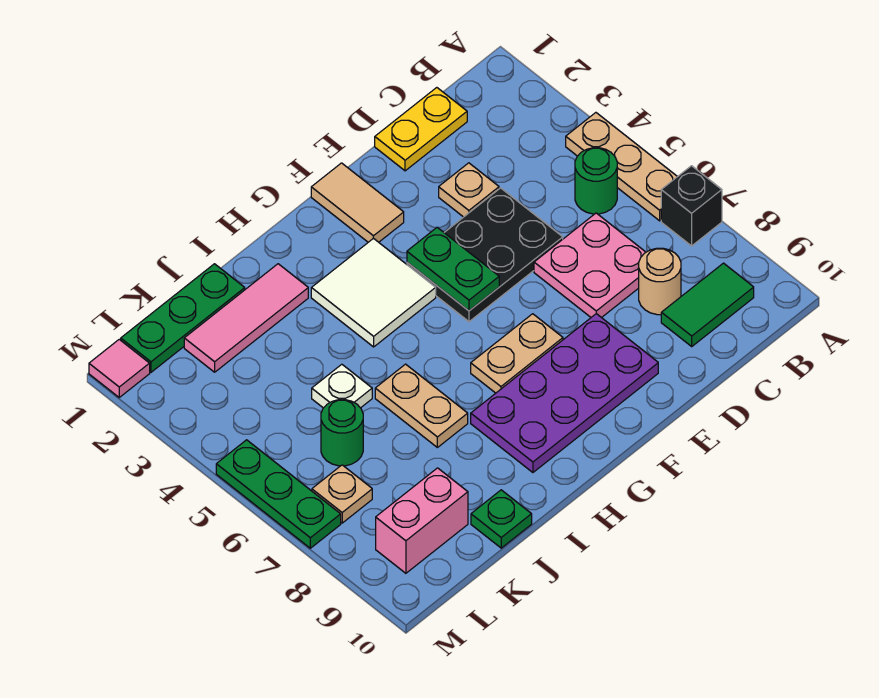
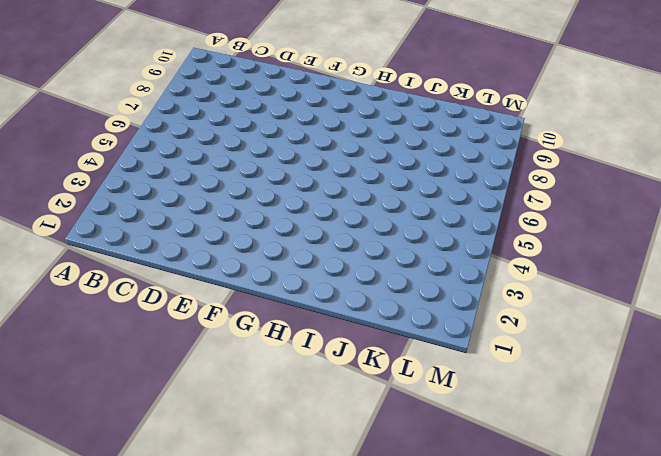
none -> tan 1x3 plate [566,113,677,221]
none -> black 1x1 brick [661,166,722,246]
none -> green 1x1 round brick [575,148,617,214]

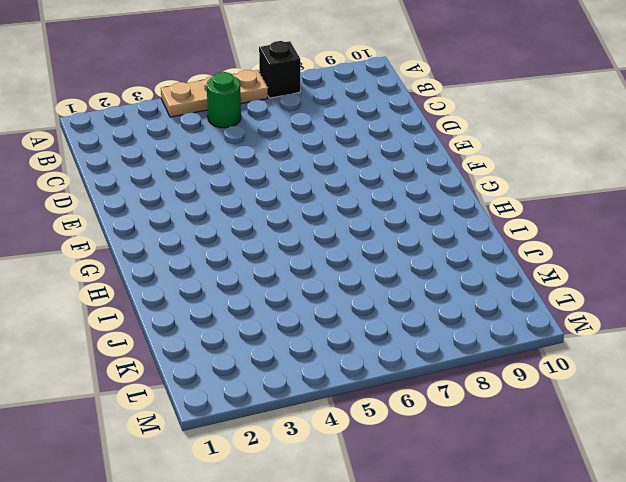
none -> green 1x2 tile [661,263,754,346]
none -> yellow 1x2 plate [375,88,467,171]
none -> pink 2x2 plate [534,213,646,318]

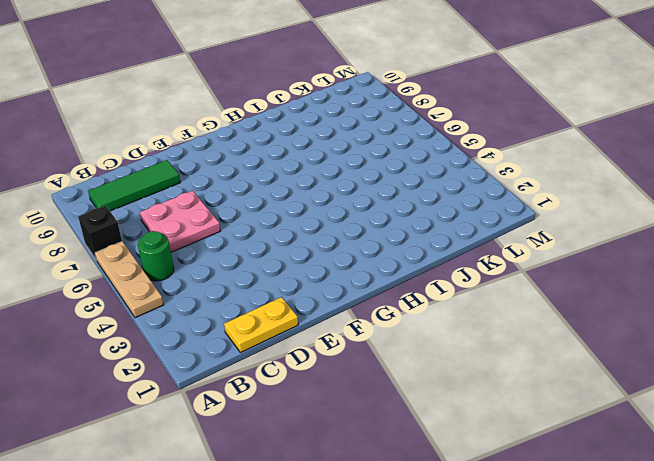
green 1x3 tile [88,160,180,211] -> green 1x2 tile [661,263,754,346]
none -> tan 1x1 round brick [639,248,681,315]
none -> tan 1x1 plate [439,163,499,217]
none -> black 2x3 plate [407,188,563,322]

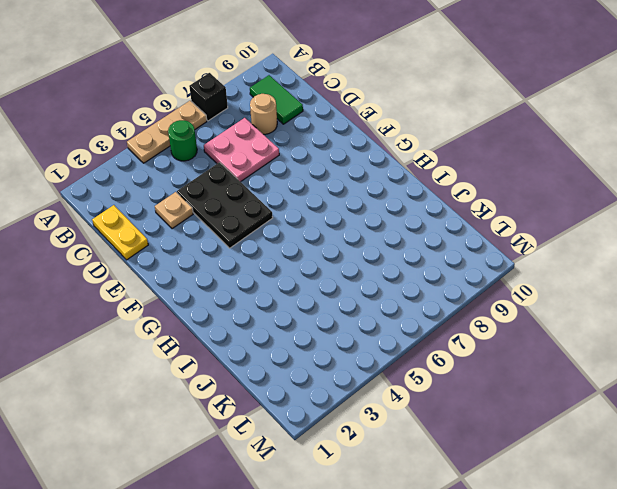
none -> purple 2x4 plate [471,314,658,472]
none -> tan 1x2 tile [311,163,404,242]
none -> tan 1x2 plate [471,314,563,393]

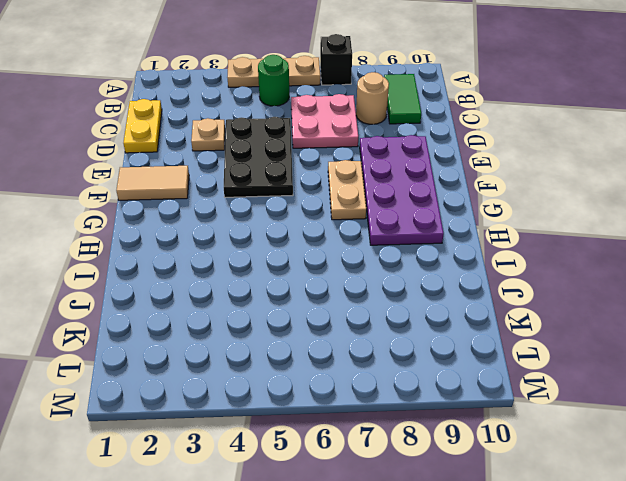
none -> white 2x2 tile [311,238,436,347]
none -> pink 1x3 tile [184,264,308,372]
none -> tan 1x2 plate [375,364,468,447]

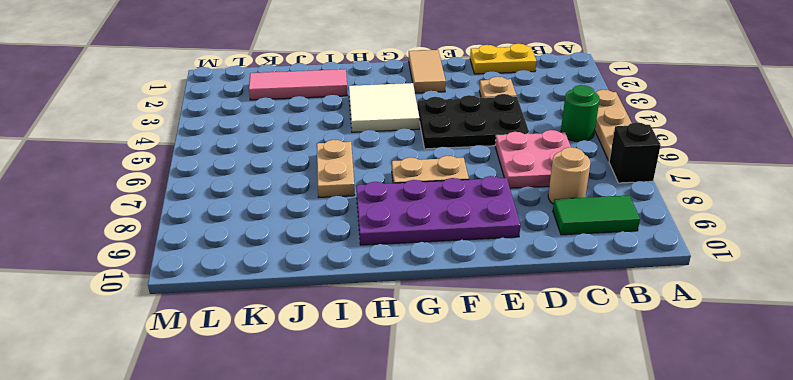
none -> green 1x3 plate [121,264,245,372]
none -> white 1x1 plate [312,364,372,408]
none -> green 1x1 plate [471,490,532,548]

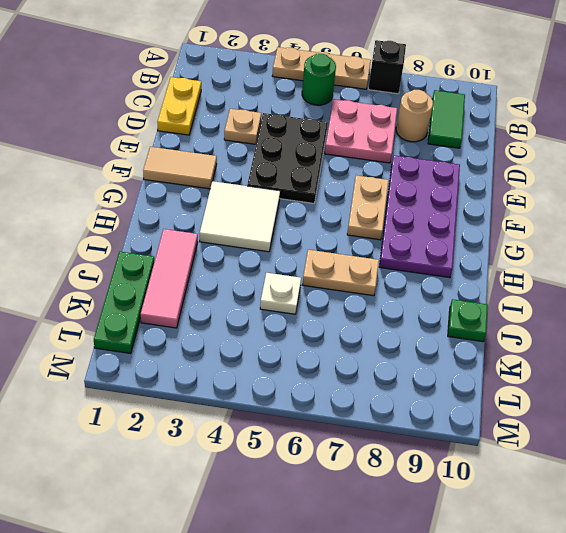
none -> green 1x1 round brick [321,400,363,466]
none -> pink 1x2 brick [376,468,468,573]
none -> tan 1x1 plate [312,465,372,523]

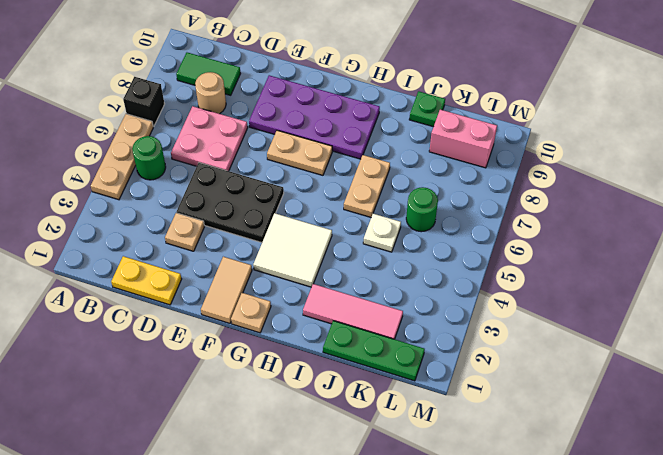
tan 1x1 plate [231,293,271,333] -> tan 1x1 plate moved to [312,465,372,523]
none -> pink 1x1 tile [89,339,150,397]
none -> green 1x3 plate [216,440,341,548]
none -> green 1x2 plate [407,227,499,311]

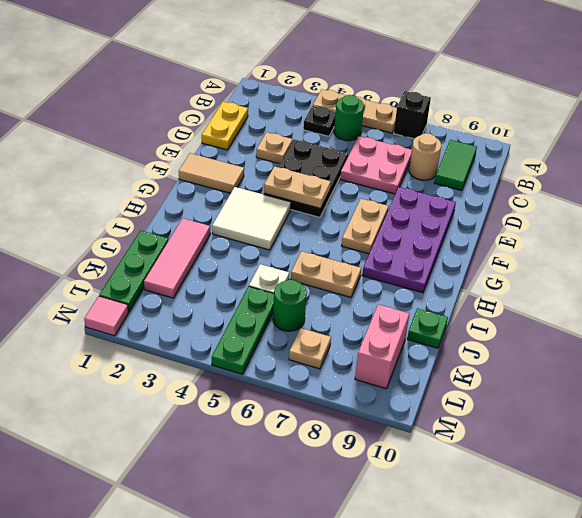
black 1x1 plate [303,106,336,136] -> none
tan 1x2 plate [264,166,331,208] -> green 1x2 plate [407,227,499,311]
green 1x3 plate [212,286,274,375] -> green 1x3 plate turned to [216,440,341,548]

